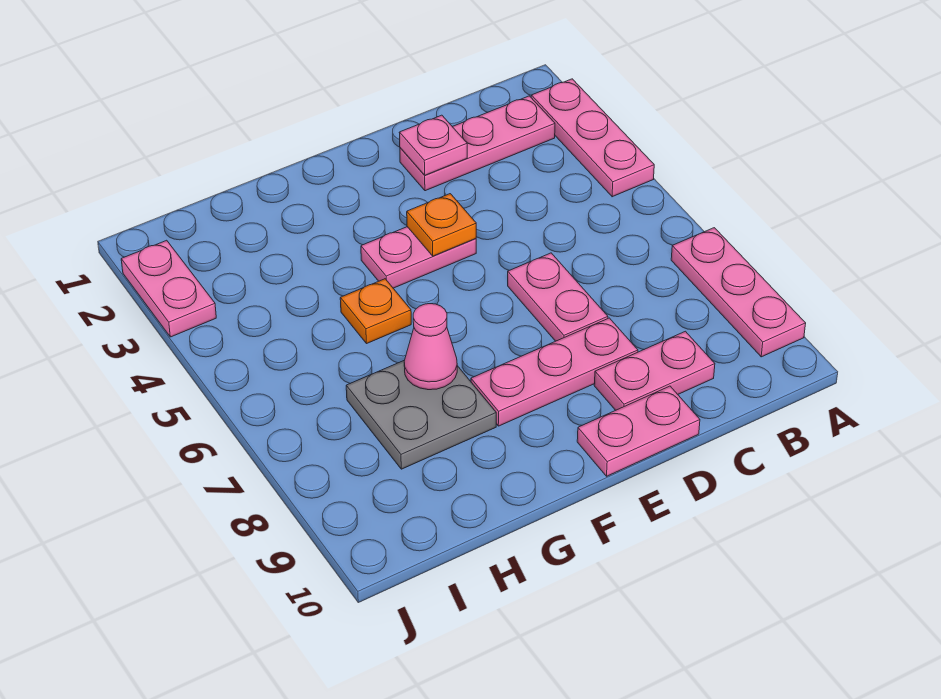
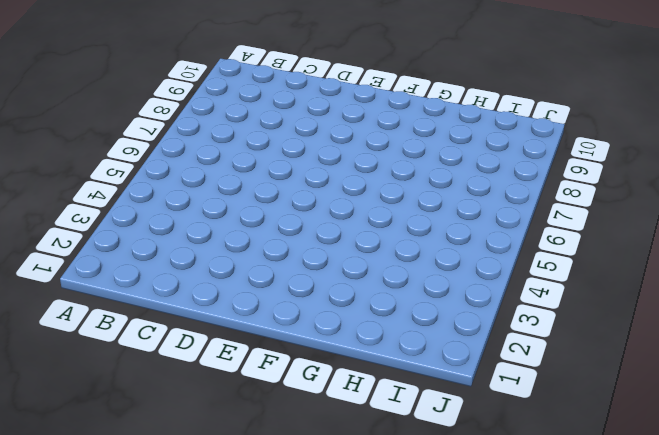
none -> pink 1x3 plate [531,79,654,197]
none -> pink 1x3 plate [671,228,806,357]
none -> pink 1x3 plate [400,96,555,191]

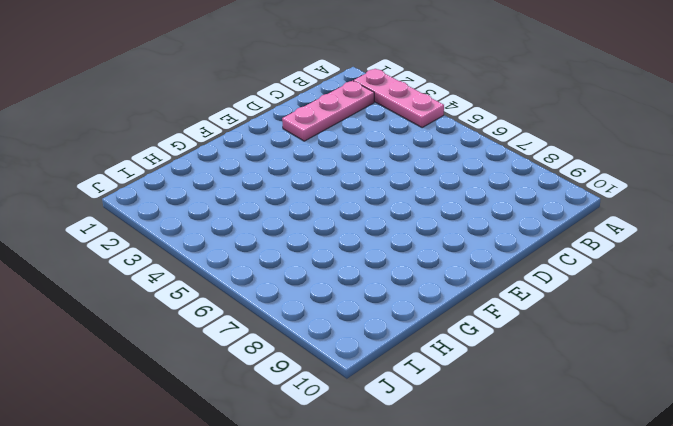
none -> pink 1x3 plate [671,228,806,357]
none -> pink 1x2 plate [594,331,715,410]
none -> pink 1x2 plate [508,253,608,341]

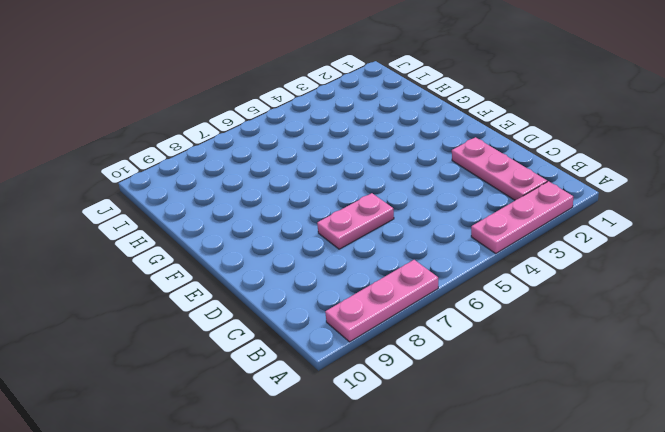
none -> pink 1x2 plate [594,331,715,410]
none -> pink 1x3 plate [471,318,638,426]
none -> pink 1x2 plate [577,386,700,476]

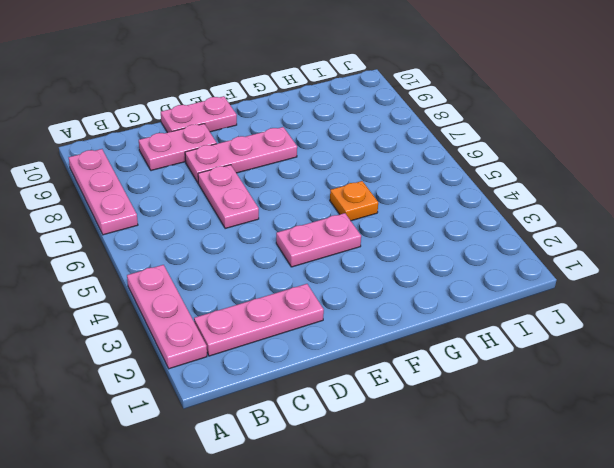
none -> grey 2x2 plate [346,361,496,469]
none -> pink 1x2 plate [121,240,216,337]
none -> pink 1x1 plate [399,115,467,175]

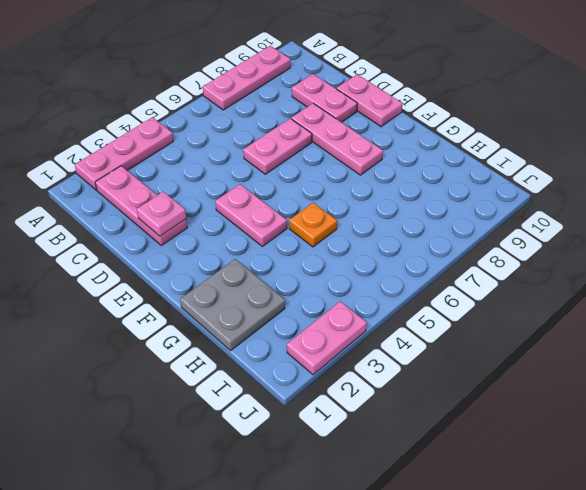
grey 2x2 plate [180,259,285,351] -> grey 2x2 plate moved to [346,361,496,469]
none -> orange 1x1 plate [407,194,476,256]
none -> pink 1x1 cone [404,304,457,390]

